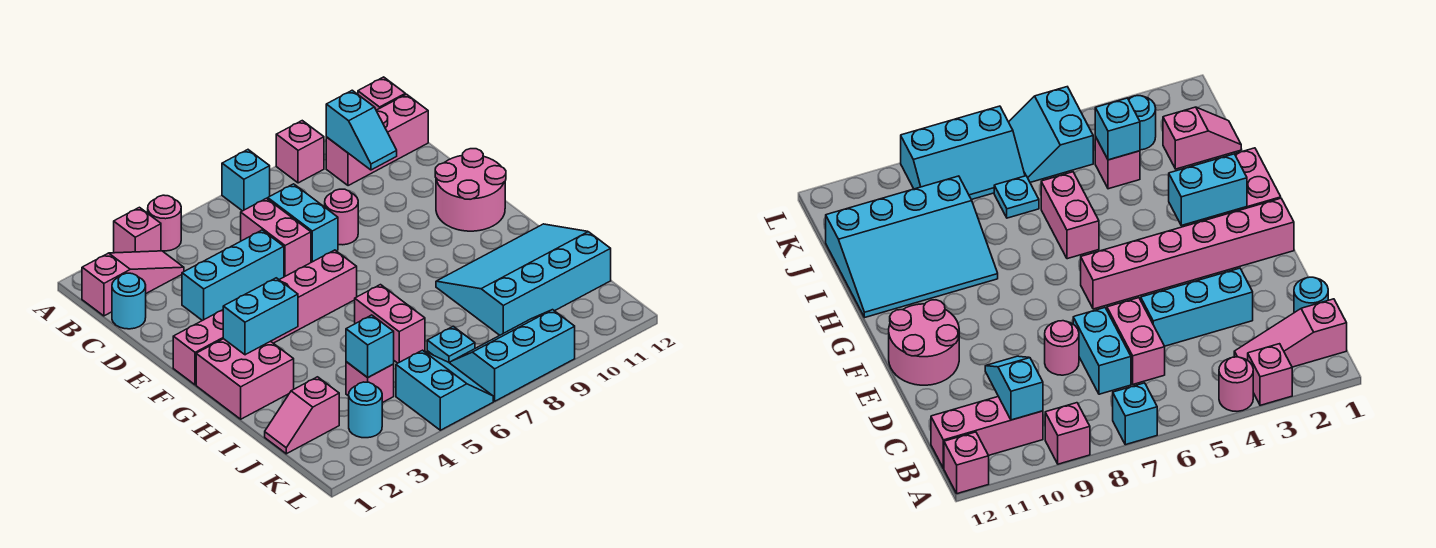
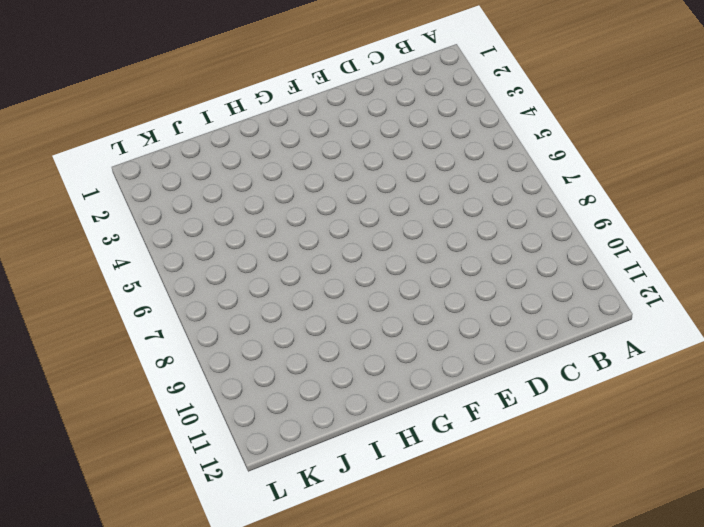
none -> pink 1x1 brick [114,207,161,253]
none -> pink 1x1 round brick [148,195,181,251]
none -> cyan 1x1 brick [222,150,270,211]

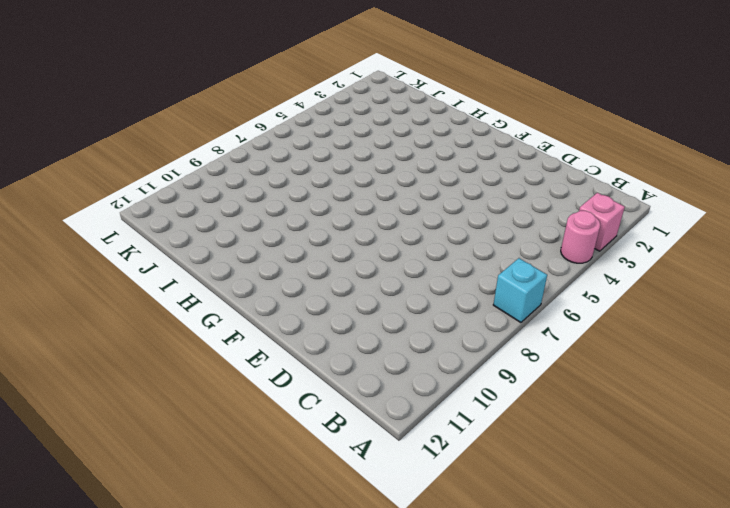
none -> pink 1x1 brick [276,121,324,183]
none -> pink 1x1 brick [358,77,405,110]
none -> pink 1x3 slope [82,251,184,316]

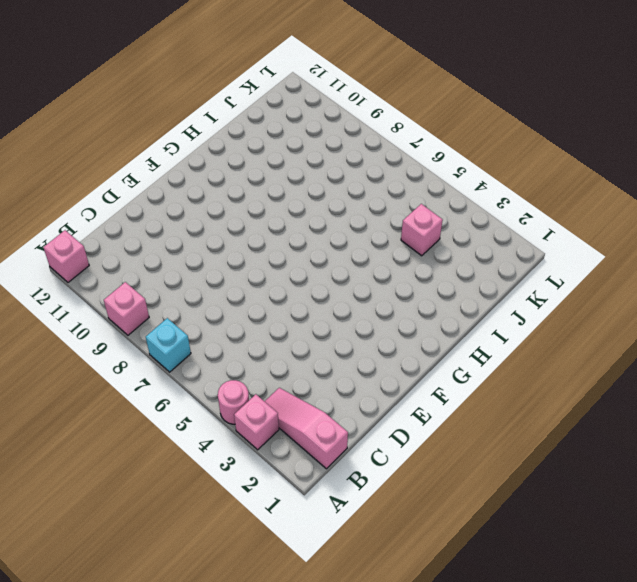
none -> pink 1x3 brick [326,94,428,186]
none -> cyan 1x1 round brick [112,273,146,329]
none -> pink 1x2 brick [241,198,311,277]

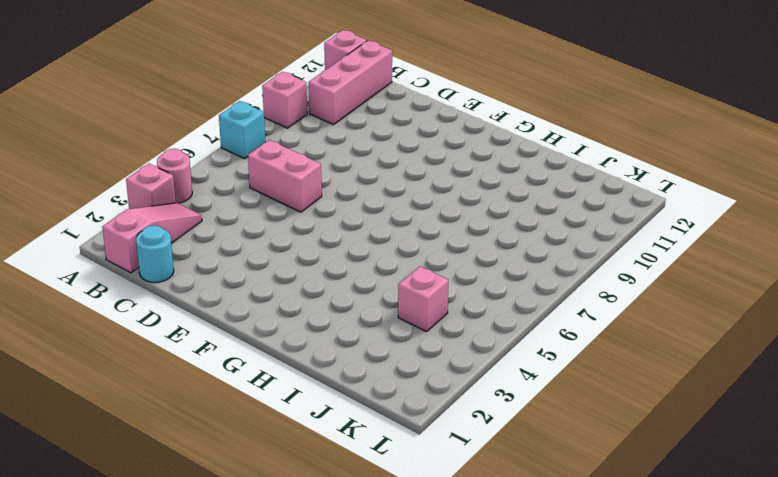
none -> cyan 1x2 brick [268,184,338,262]
none -> cyan 1x3 brick [182,230,284,321]
none -> pink 1x1 round brick [325,189,358,245]

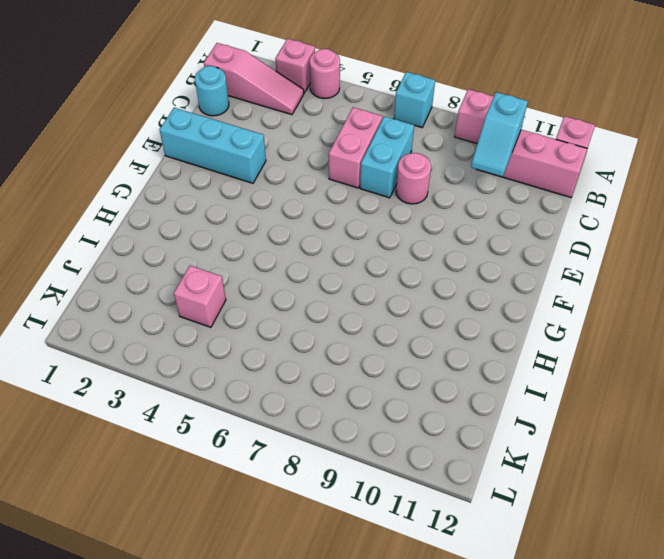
cyan 1x3 brick [160,108,266,183] -> cyan 1x3 brick moved to [182,230,284,321]
none -> pink 2x2 round brick [435,149,506,231]
none -> pink 1x6 brick [173,250,357,385]
none -> pink 2x2 brick [196,339,294,419]

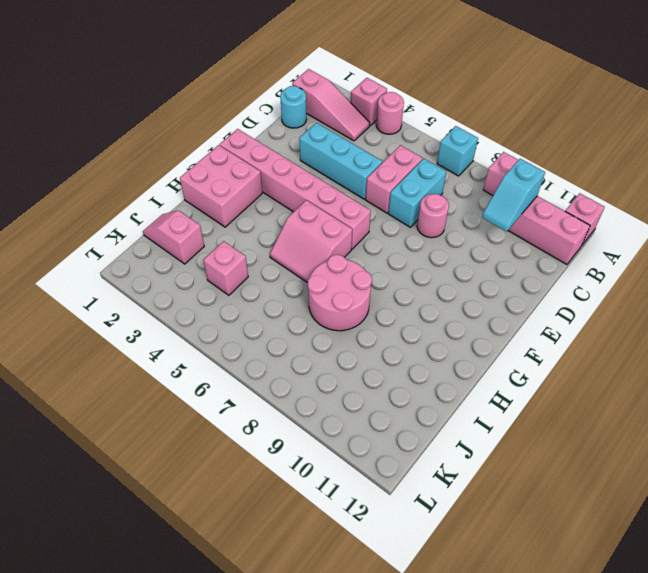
pink 2x2 slope [270,200,352,283] -> pink 1x2 brick [355,285,425,363]
pink 2x2 round brick [308,255,372,331] -> pink 2x2 round brick moved to [435,149,506,231]
none -> cyan 3x4 slope [436,224,611,335]
none -> cyan 1x1 plate [427,326,475,363]
none -> cyan 1x1 round brick [349,382,382,438]

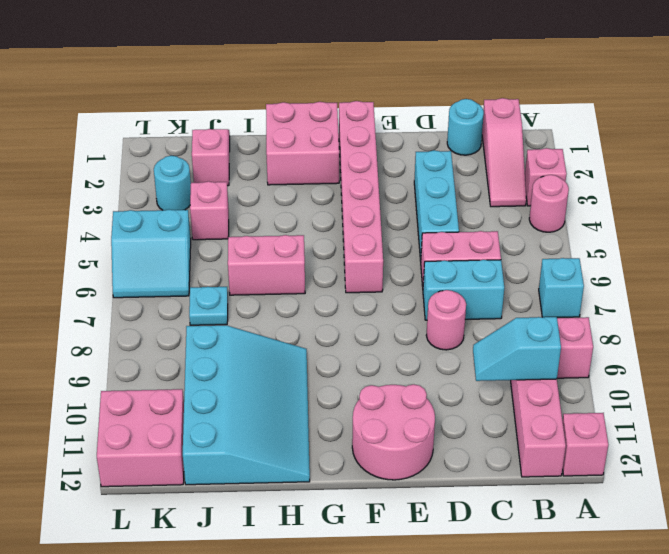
pink 2x2 brick [97,389,184,487] -> none
none -> cyan 2x3 slope [450,310,575,401]
none -> cyan 1x2 brick [223,278,298,355]
none -> cyan 1x1 brick [346,315,394,378]

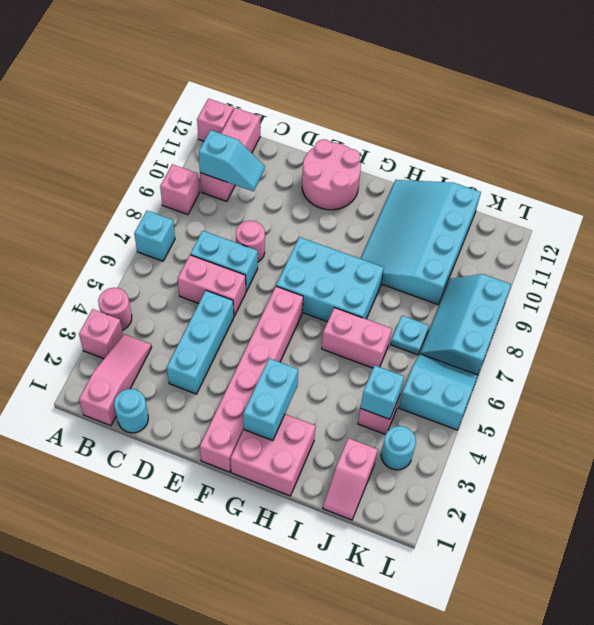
cyan 2x3 brick [276,237,384,322] -> none

